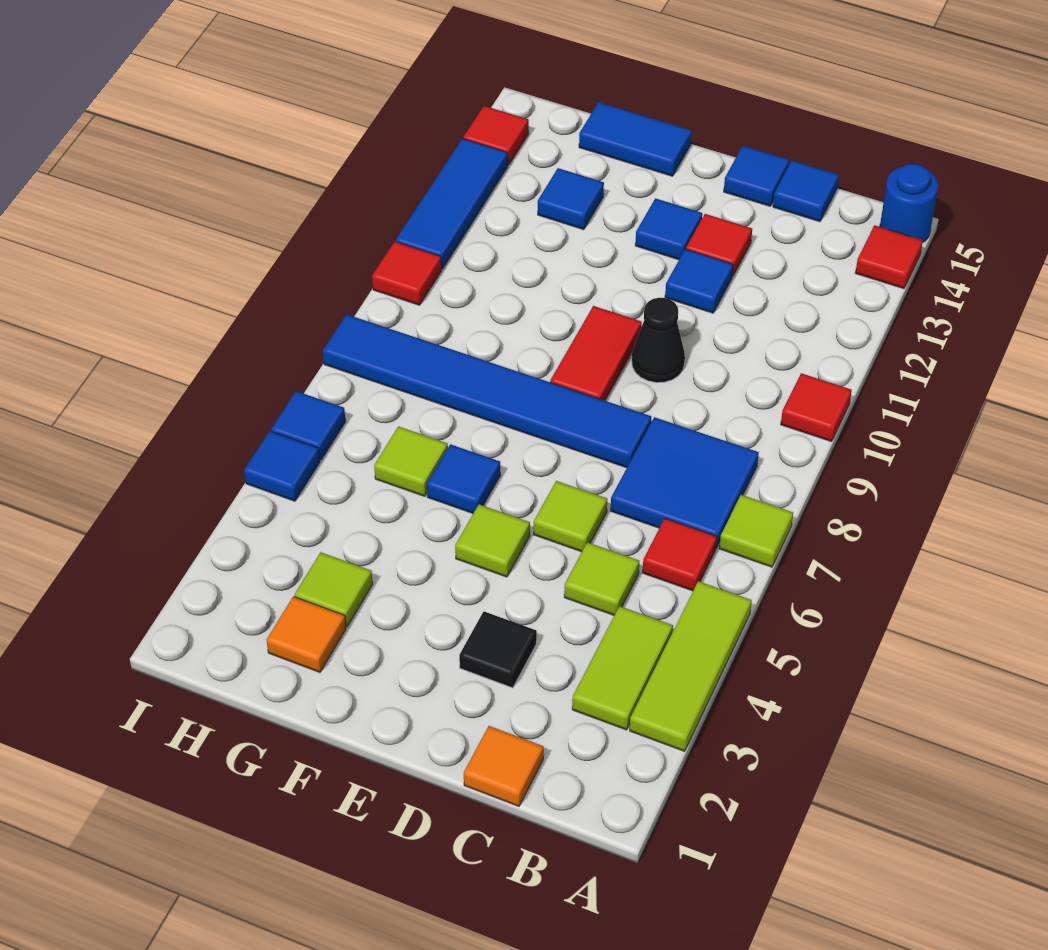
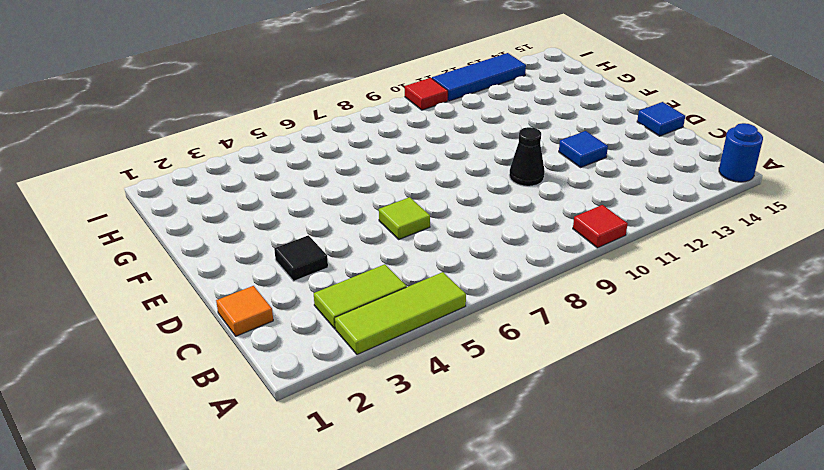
none -> lime 1x1 tile [719,495,793,567]
none -> red 1x1 tile [855,225,923,289]
none -> red 1x1 tile [642,519,717,591]
none -> blue 2x2 tile [611,417,759,548]

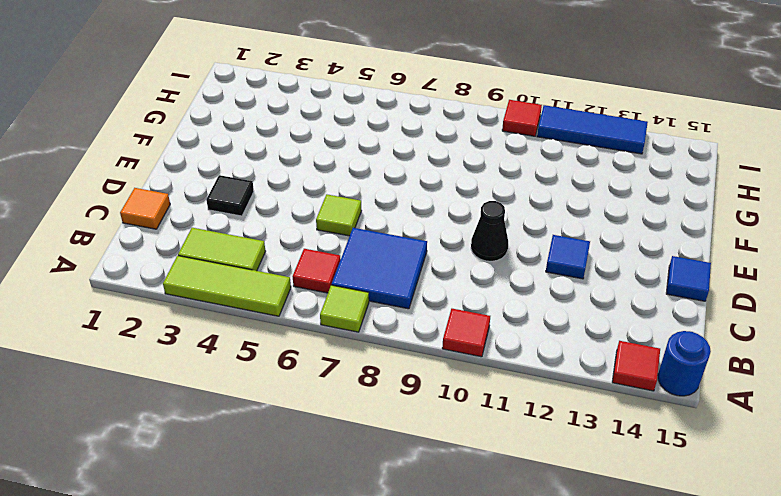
none -> lime 1x1 tile [564,542,639,615]
none -> blue 1x1 tile [773,161,839,222]
none -> blue 1x6 tile [323,314,651,468]
none -> red 1x1 tile [686,214,752,277]

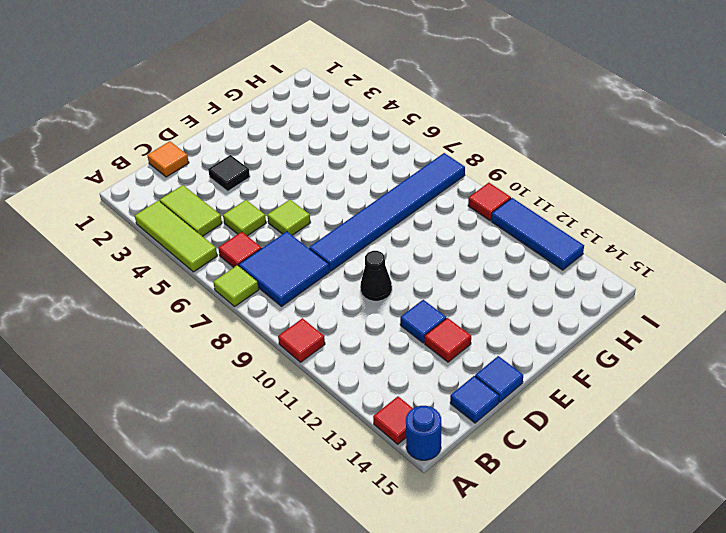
none -> lime 1x1 tile [455,504,530,577]
none -> red 1x2 tile [550,306,642,401]
none -> blue 1x1 tile [635,198,702,260]
none -> blue 1x1 tile [427,444,500,513]

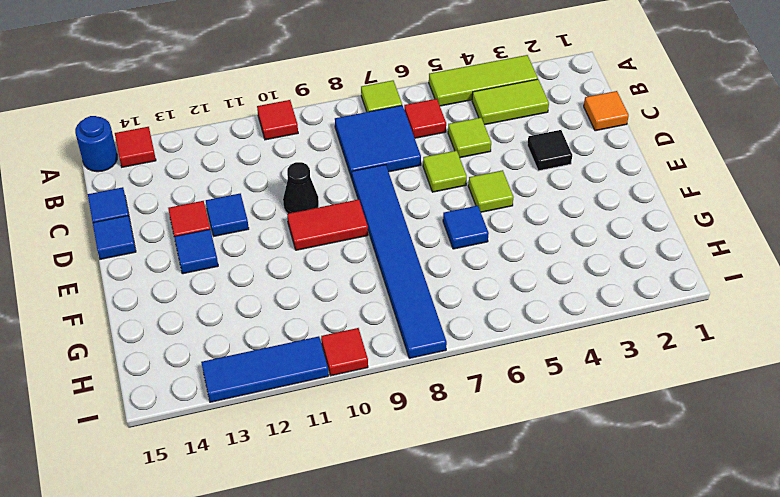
none -> blue 1x2 tile [579,102,692,176]
none -> orange 1x1 tile [267,596,346,672]
none -> lime 1x1 tile [295,552,373,626]
none -> lime 1x1 tile [374,426,448,496]

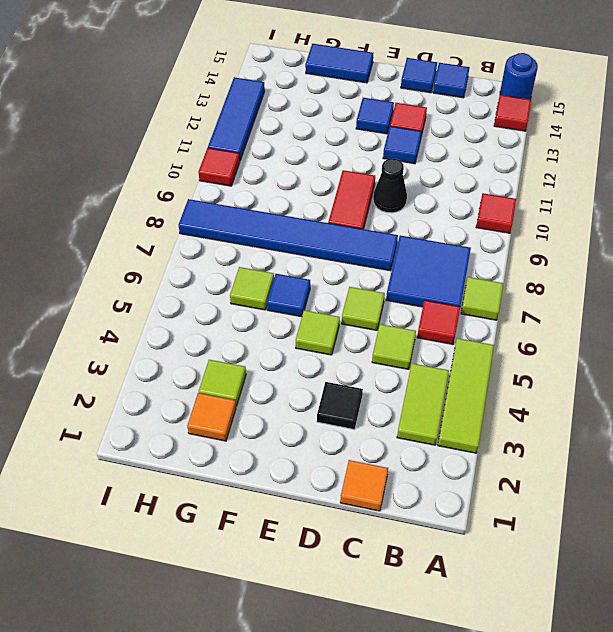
none -> blue 1x1 tile [538,168,604,230]
none -> blue 1x1 tile [244,431,320,501]
none -> blue 1x1 tile [271,391,346,460]
none -> red 1x1 tile [463,106,529,165]

